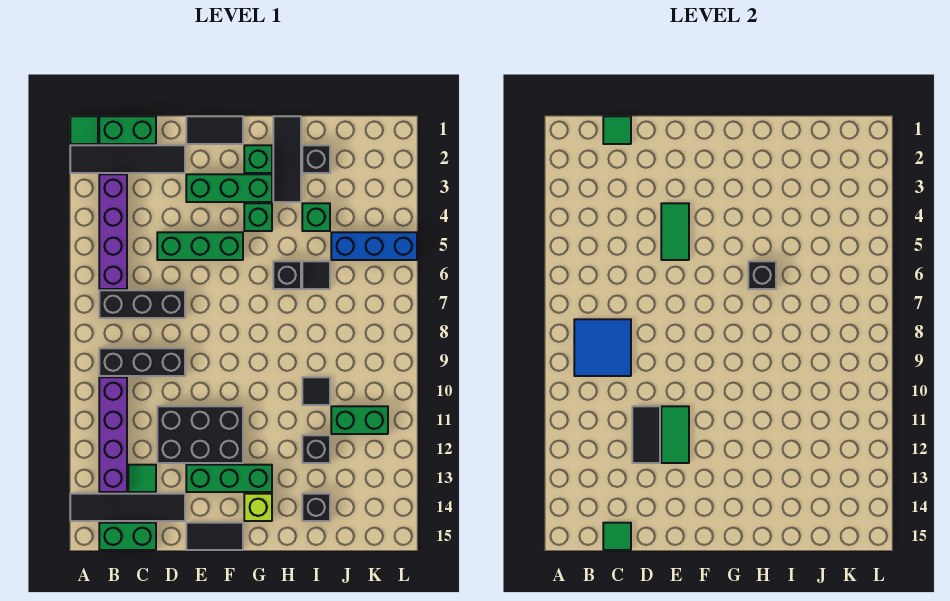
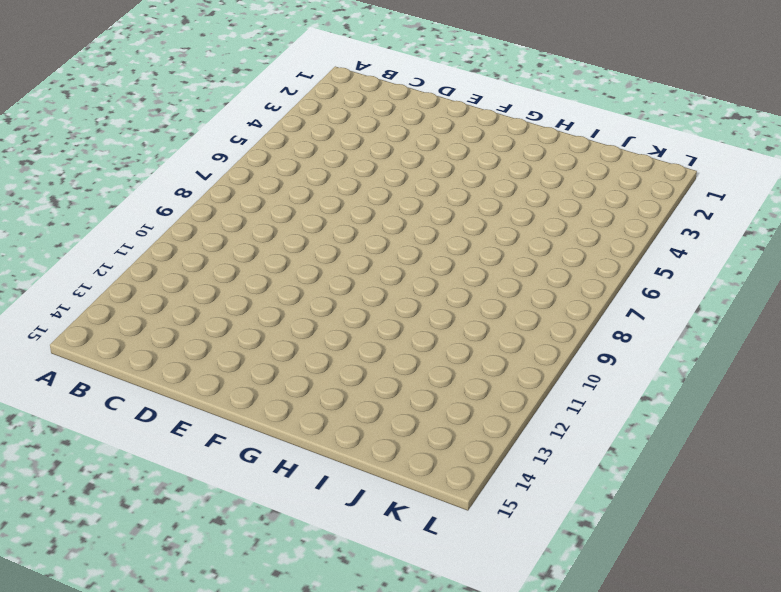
none -> green 1x1 tile [70,116,98,144]
none -> black 1x4 tile [70,145,185,173]
none -> black 1x4 tile [70,494,185,521]
none -> green 1x2 brick [99,116,156,144]

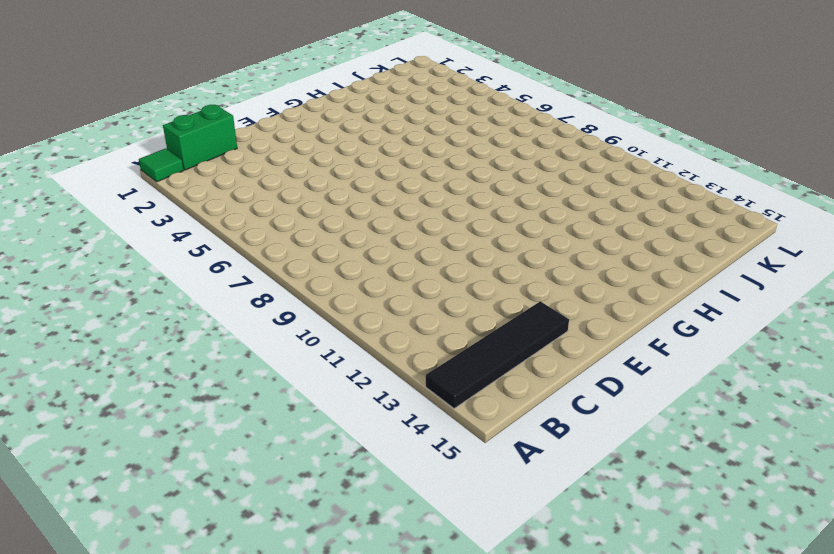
none -> black 1x4 tile [70,145,185,173]
none -> purple 1x4 brick [99,174,127,289]
none -> black 1x3 brick [99,290,185,318]
none -> black 1x3 brick [99,348,185,376]

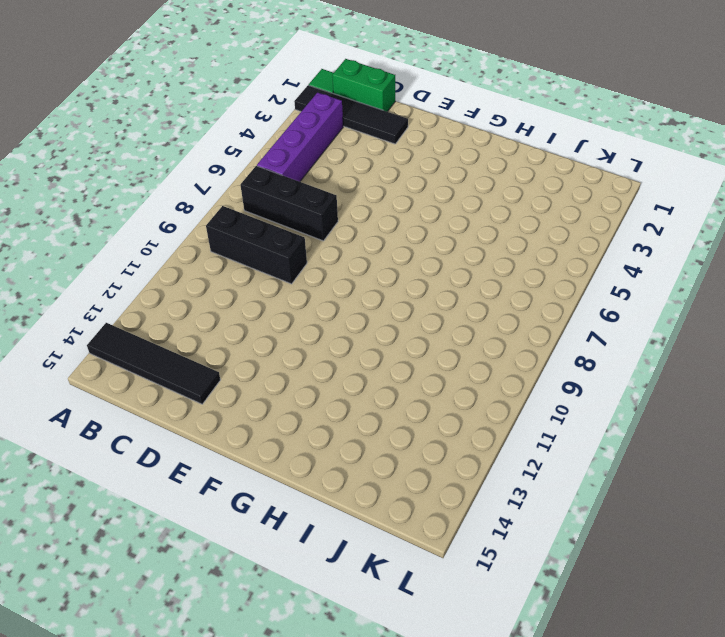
none -> purple 1x4 brick [99,377,127,492]
none -> green 1x2 brick [99,523,156,550]
none -> green 1x1 tile [128,465,156,492]
none -> green 1x3 brick [157,232,243,260]

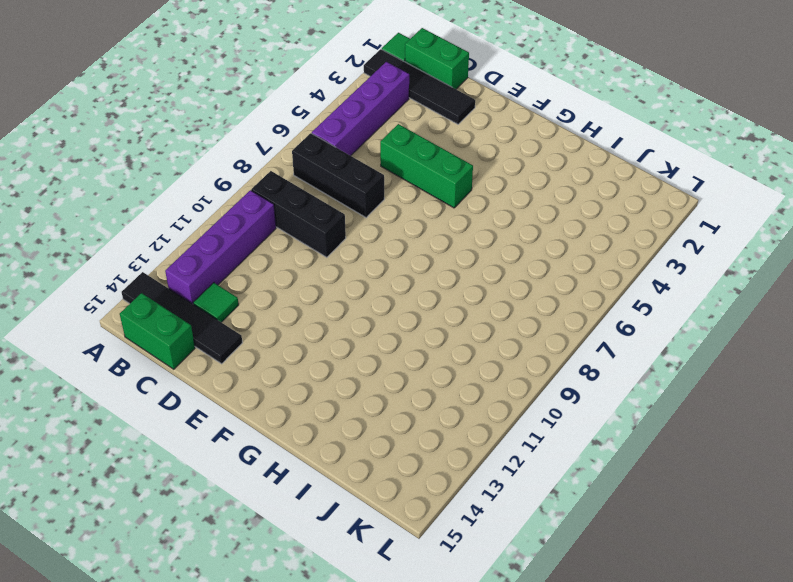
none -> black 2x3 brick [157,406,243,463]
none -> black 1x2 tile [186,116,243,144]
none -> green 1x3 brick [186,174,272,202]
none -> green 1x3 brick [186,465,272,492]

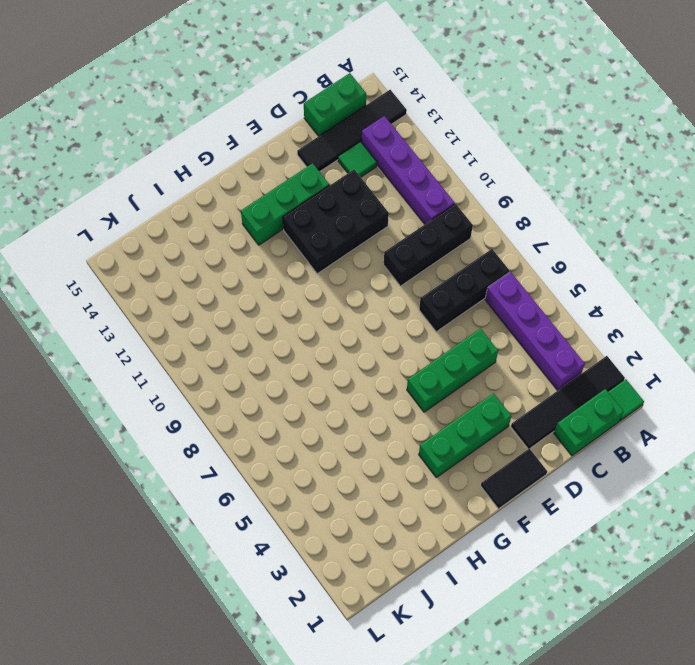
none -> black 1x2 tile [186,523,243,550]
none -> green 1x1 brick [244,145,272,173]
none -> green 1x1 brick [244,203,272,231]
none -> lime 1x1 brick [244,494,272,521]

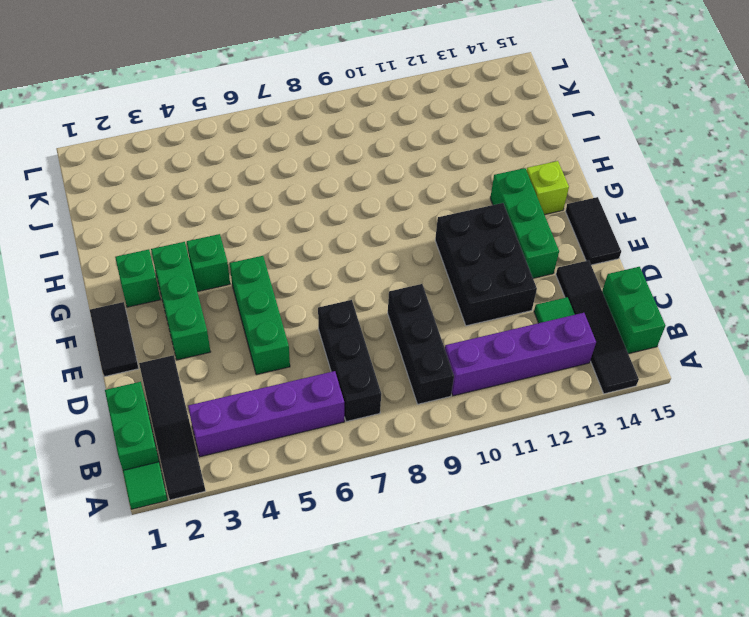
none -> black 1x3 tile [273,116,301,202]
none -> black 1x1 brick [273,261,301,289]
none -> black 1x1 brick [302,145,330,173]
none -> green 1x1 brick [302,203,330,231]

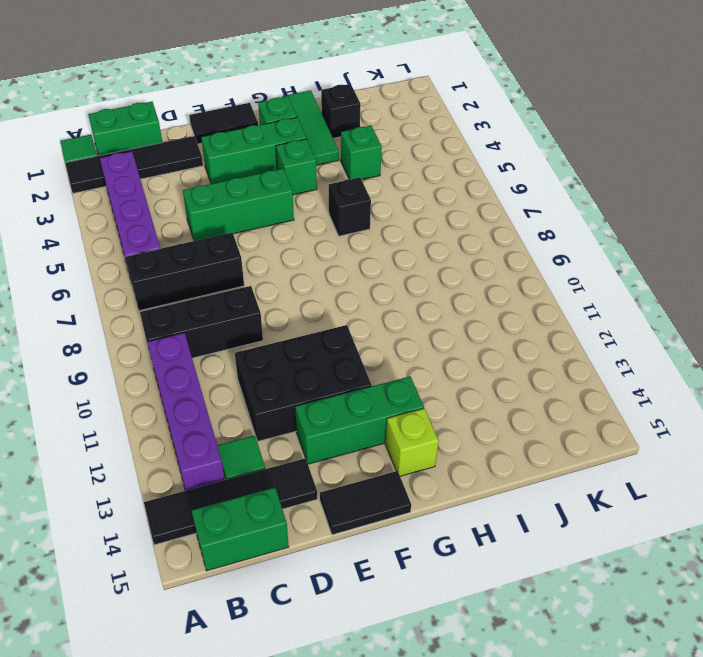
green 1x3 tile [282,90,339,165] -> black 1x3 tile [273,116,301,202]
none -> black 1x1 tile [302,261,330,289]
none -> black 1x1 tile [302,377,330,405]
none -> black 1x1 brick [302,435,330,463]
none -> black 1x1 brick [302,494,330,521]

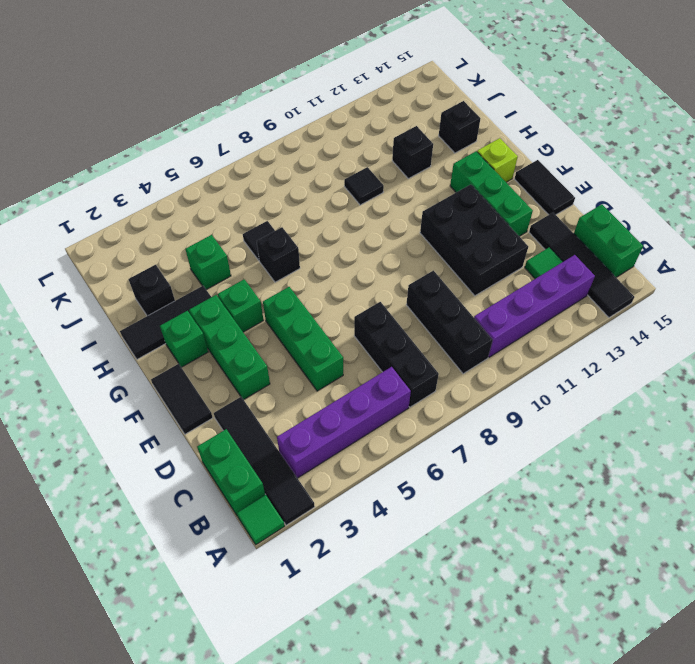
none -> blue 1x3 brick [331,232,417,260]
none -> green 1x2 brick [331,406,388,434]
none -> blue 2x2 tile [574,319,631,376]
none -> green 1x1 tile [603,116,631,144]

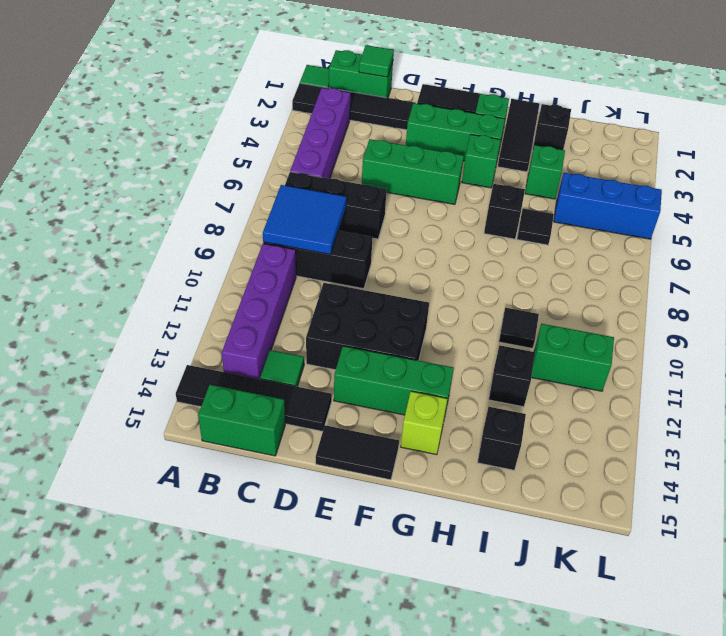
none -> green 1x1 tile [603,523,631,550]
none -> black 1x2 tile [632,406,660,463]
none -> green 1x2 tile [661,203,689,260]
none -> green 1x2 tile [661,406,689,463]

